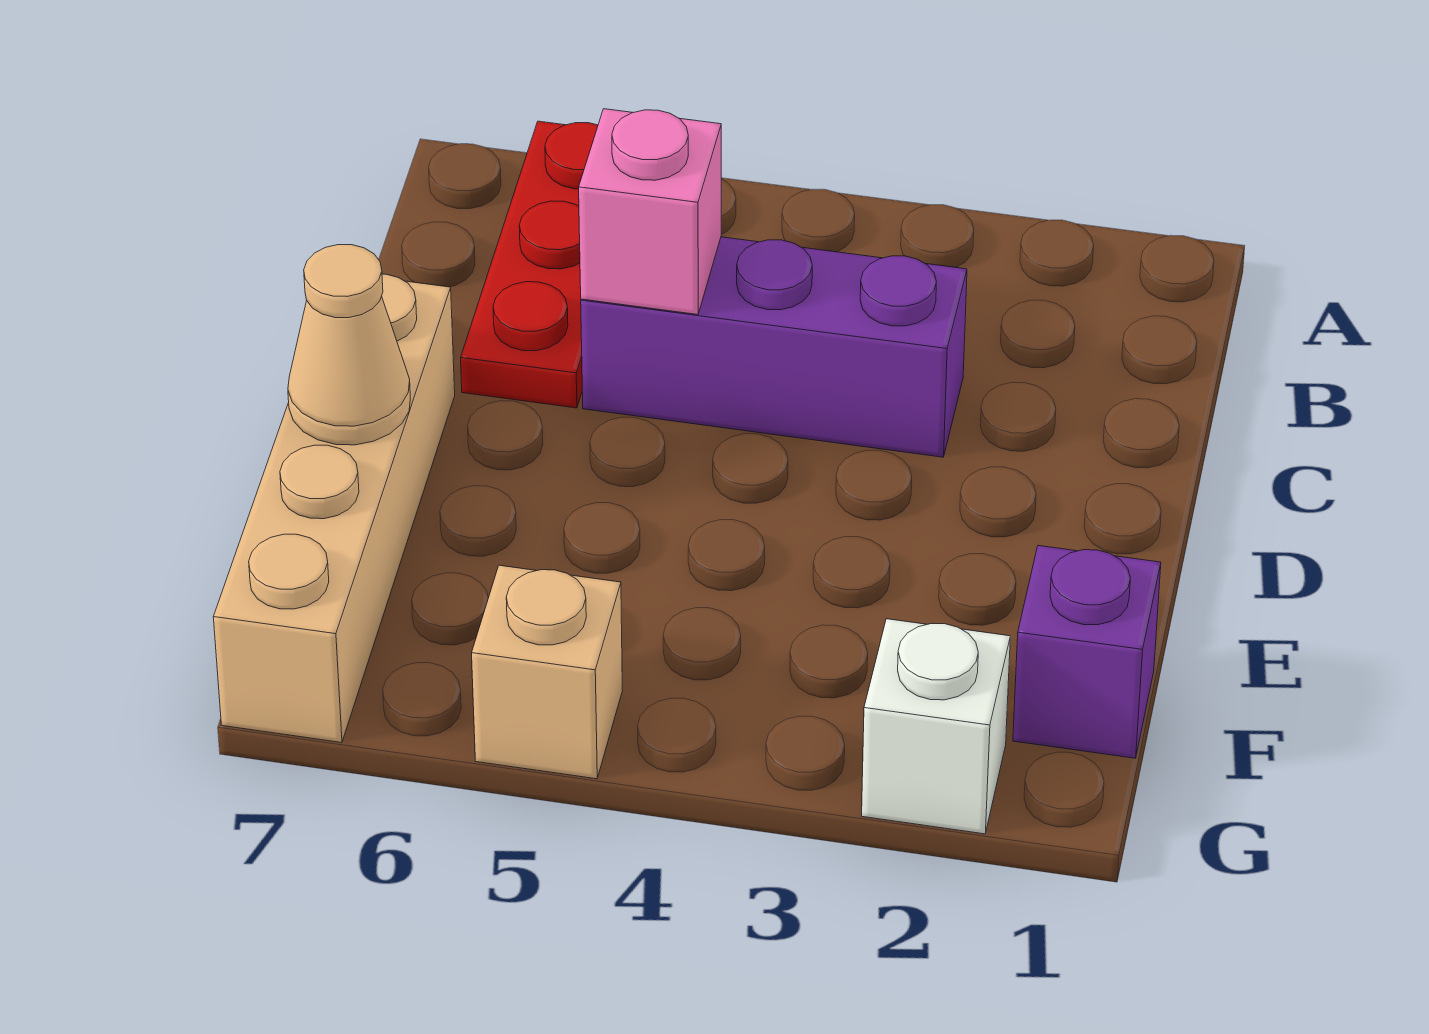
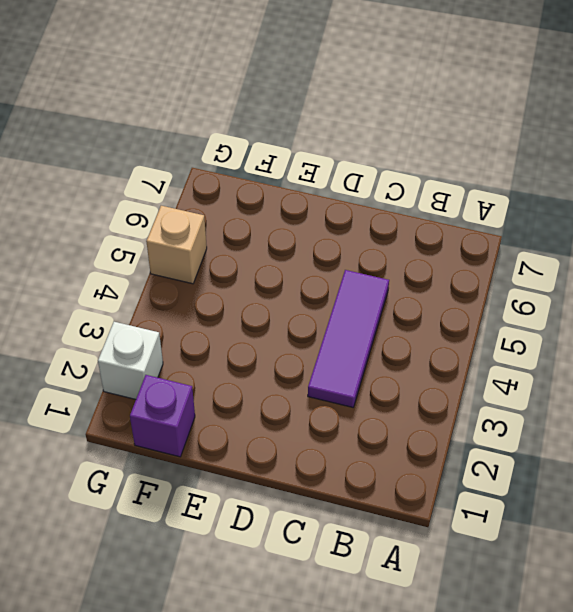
purple 1x3 tile [308,270,389,407] -> purple 1x3 brick [581,237,967,457]
none -> red 1x3 plate [461,121,598,408]
none -> tan 1x4 brick [213,274,455,743]

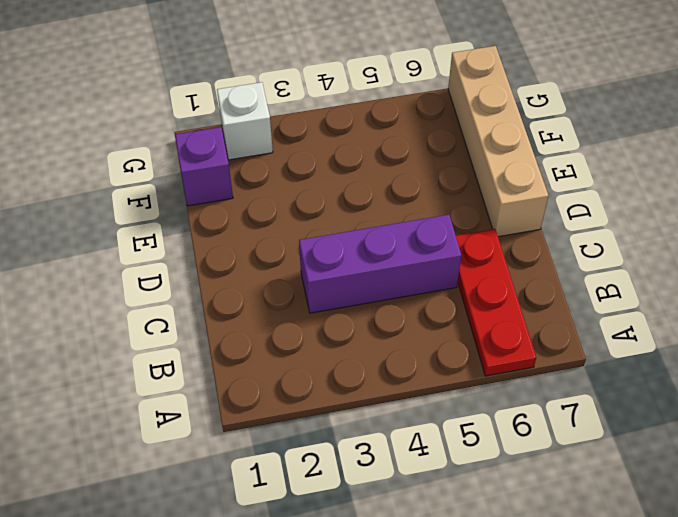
none -> tan 1x1 brick [472,565,622,779]
none -> pink 1x1 brick [579,109,721,315]

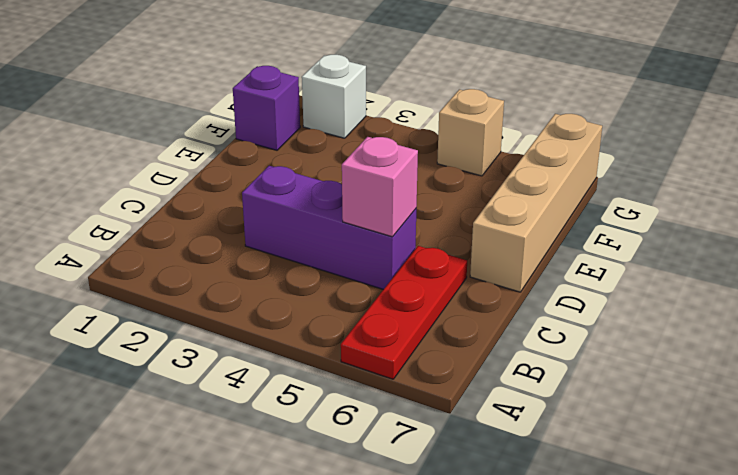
none -> tan 1x1 cone [288,245,410,445]

